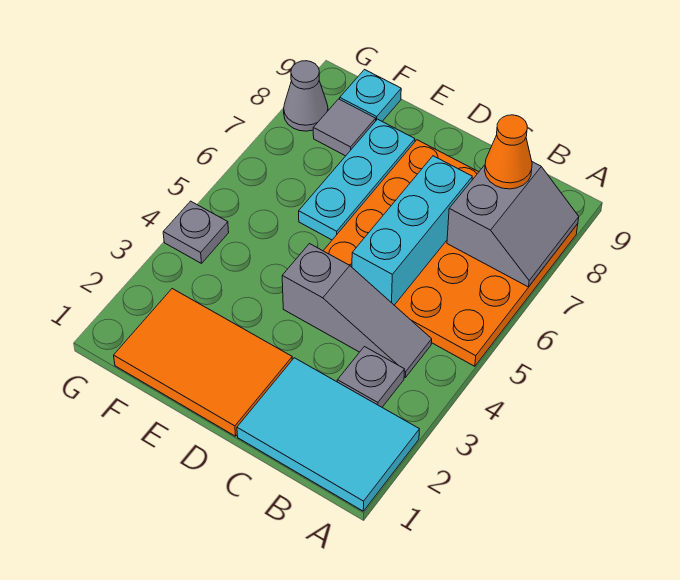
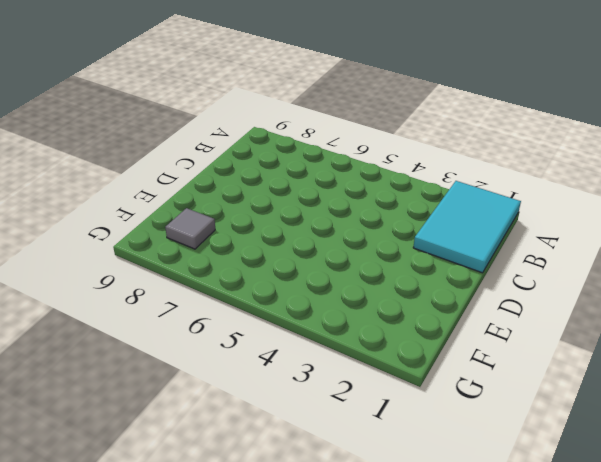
none -> orange 4x4 plate [323,140,578,366]
none -> grey 1x1 plate [337,347,404,407]
none -> grey 1x3 slope [282,244,432,377]

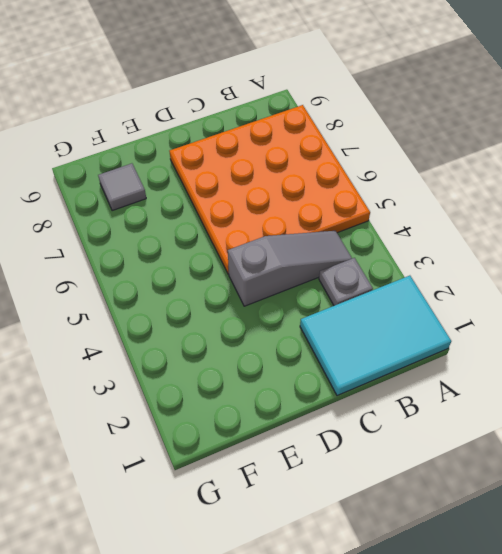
none -> orange 2x3 tile [114,289,292,436]
none -> cyan 1x3 plate [299,119,415,240]
none -> cyan 1x1 plate [340,70,401,121]

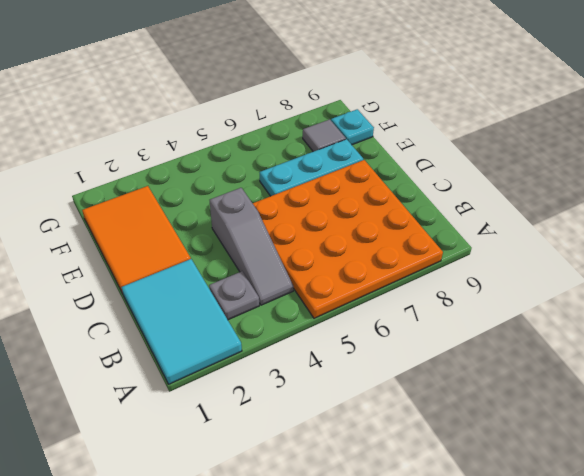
none -> grey 1x1 plate [163,201,229,263]
none -> grey 1x1 cone [284,61,328,131]
none -> grey 2x2 slope [447,162,579,287]

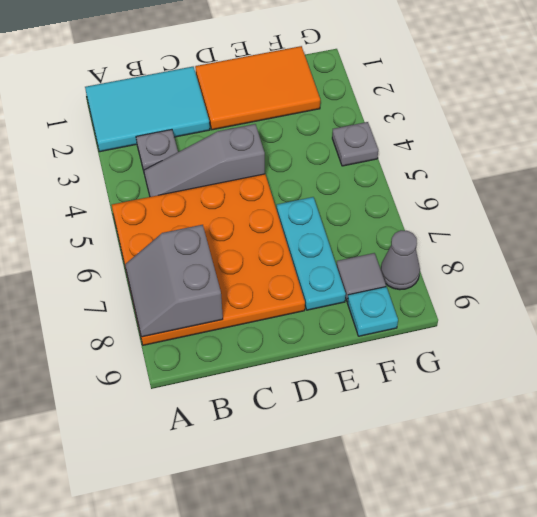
none -> cyan 1x3 brick [352,156,472,305]
none -> orange 1x1 cone [485,115,532,189]

